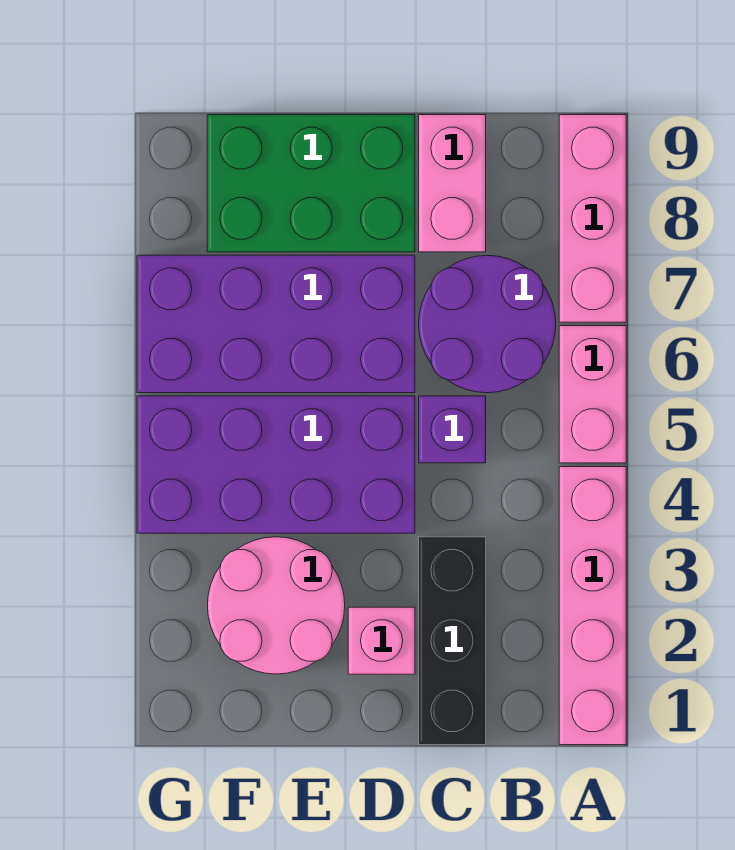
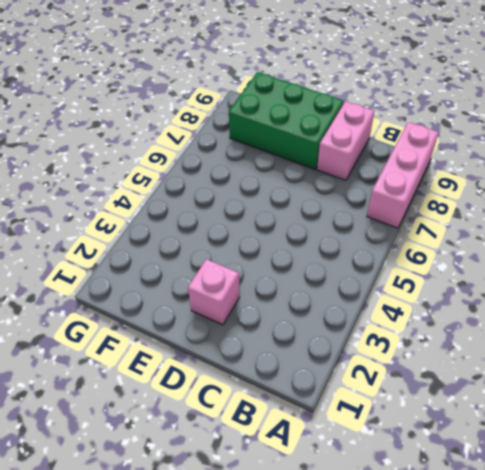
none -> pink 1x4 brick [559,467,626,745]
none -> pink 1x2 brick [559,326,626,463]
none -> purple 2x2 round brick [419,255,556,393]

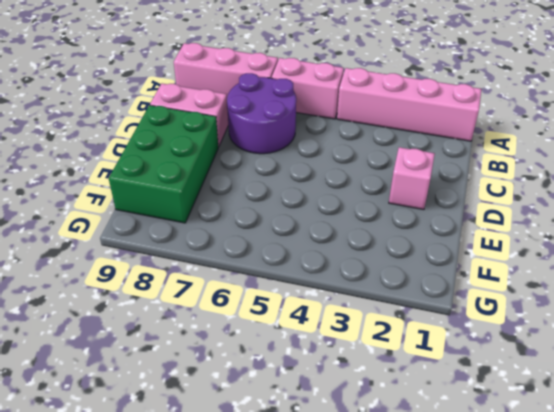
none -> black 1x3 brick [419,537,486,745]
none -> purple 1x1 brick [419,396,486,463]
none -> purple 2x4 brick [137,396,415,533]

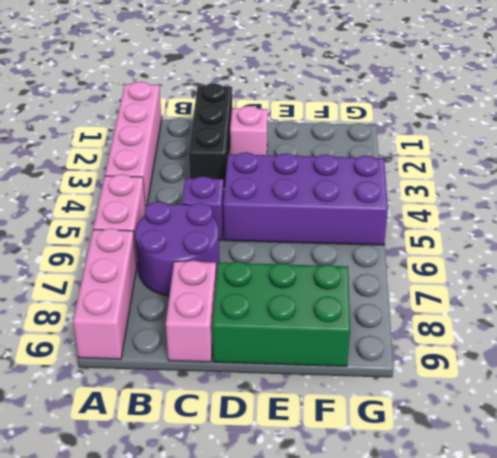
none -> purple 2x4 brick [137,255,415,393]
none -> pink 2x2 round brick [208,537,345,674]

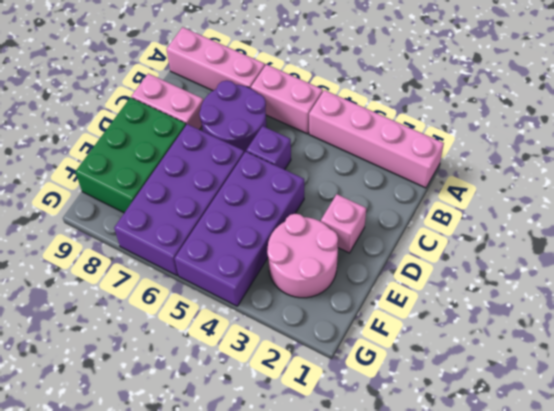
none -> black 1x3 brick [419,537,486,745]

